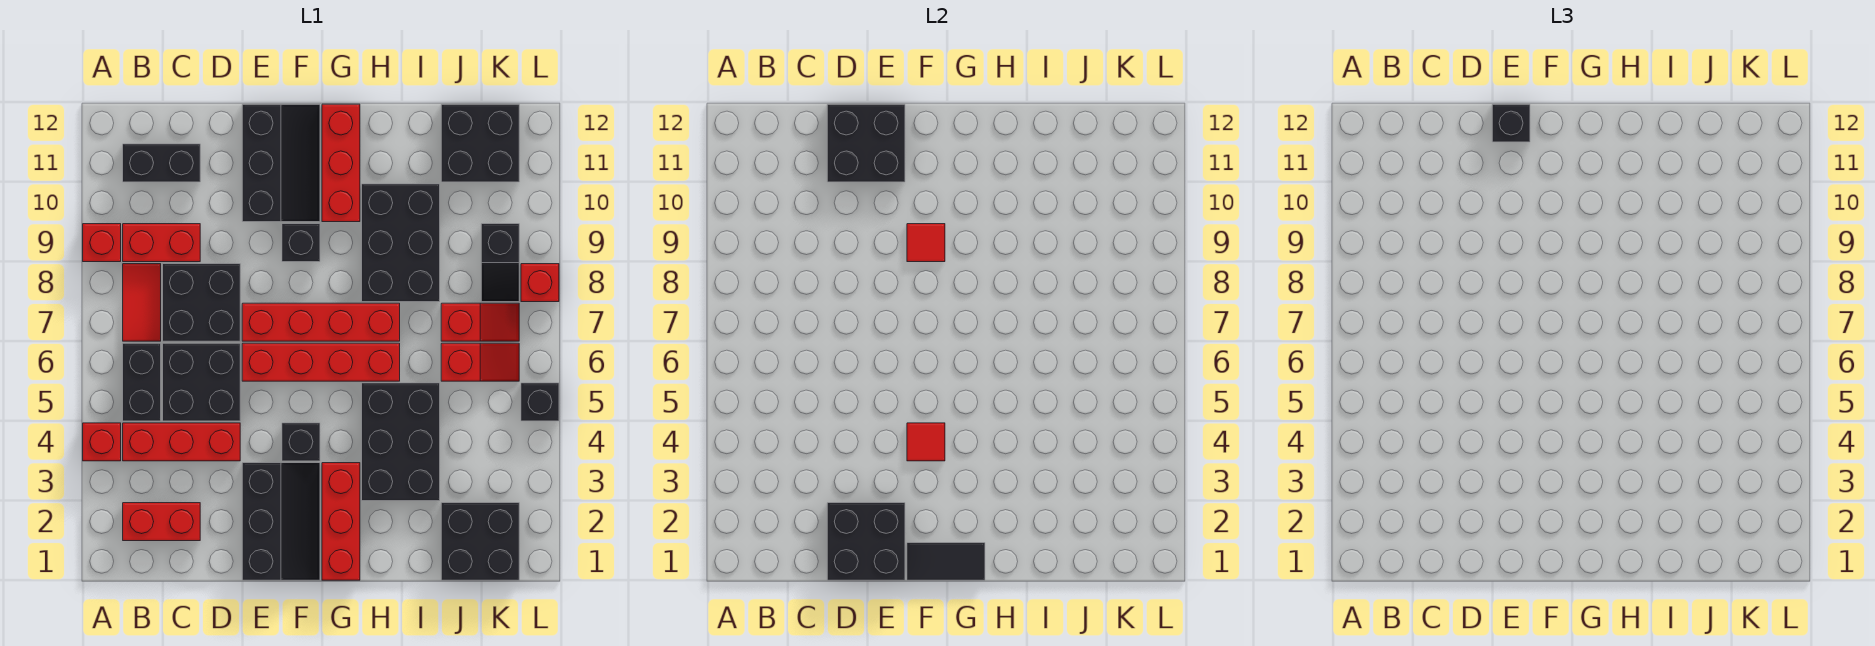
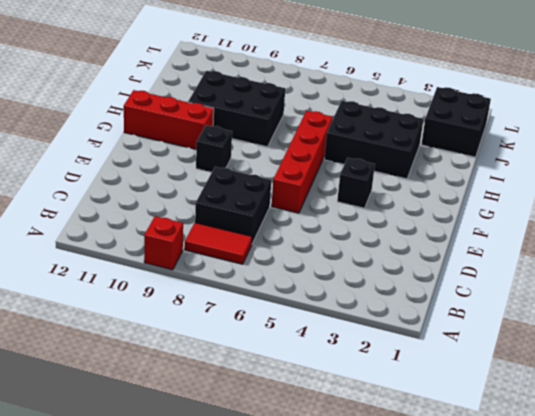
none -> red 1x1 brick [83,423,121,461]
none -> red 1x2 brick [123,503,200,541]
none -> red 1x3 brick [123,423,240,461]
none -> black 1x2 brick [123,343,161,421]

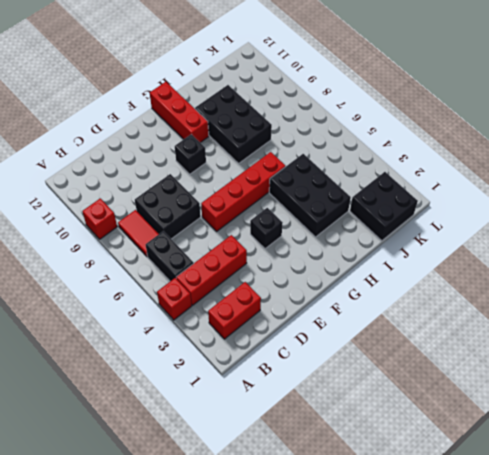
none -> red 1x2 brick [123,224,200,262]
none -> black 1x2 brick [123,144,200,182]
none -> black 2x2 brick [163,343,240,421]
none -> black 2x3 slope [242,463,320,580]

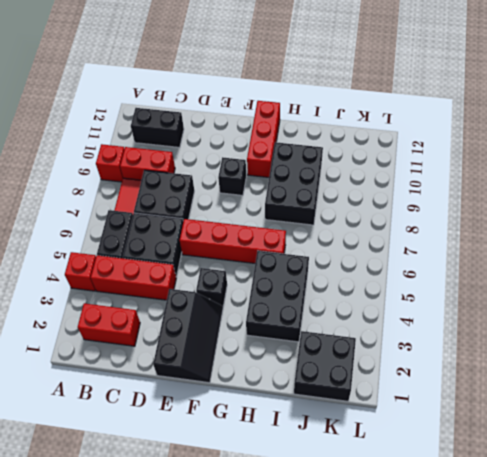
none -> red 1x4 brick [242,303,400,341]
none -> black 2x3 slope [242,104,320,222]
none -> red 1x3 brick [322,463,360,580]
none -> red 1x2 slope [441,343,519,381]

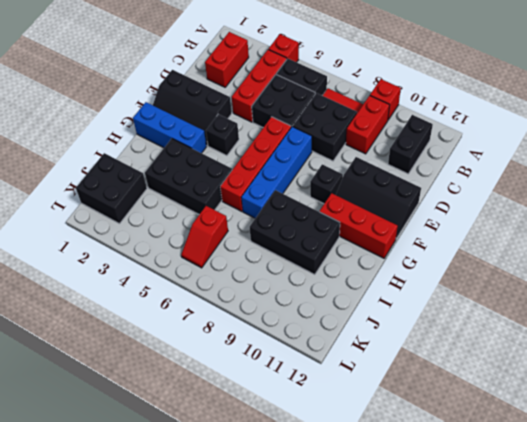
blue 1x4 brick [241,126,312,218] -> red 1x4 brick [242,303,400,341]
blue 1x3 brick [133,102,207,153] -> red 1x3 brick [322,463,360,580]
none -> red 1x2 slope [441,303,519,341]
none -> black 2x2 brick [441,104,519,182]
none -> black 1x2 slope [481,224,519,302]
none -> black 1x1 brick [521,383,559,421]

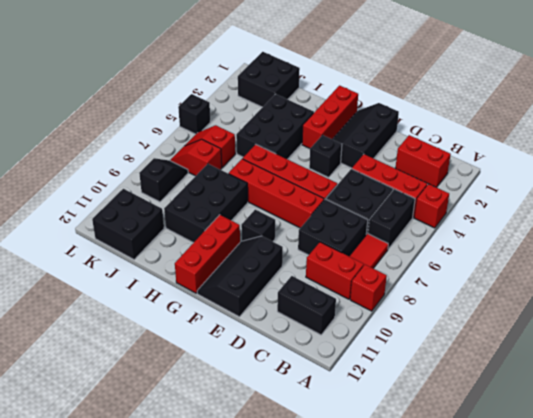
none -> red 1x1 brick [521,264,559,302]
none -> black 2x2 brick [827,503,905,580]
none -> black 2x2 brick [827,104,905,182]
none -> black 1x2 tile [907,543,985,580]

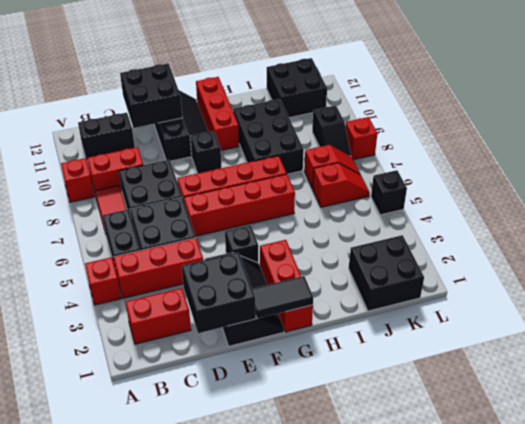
none -> black 2x3 brick [362,383,440,501]
none -> red 1x1 tile [907,423,945,461]
none -> red 1x1 tile [907,224,945,262]
none -> black 1x1 brick [1492,104,1530,142]

